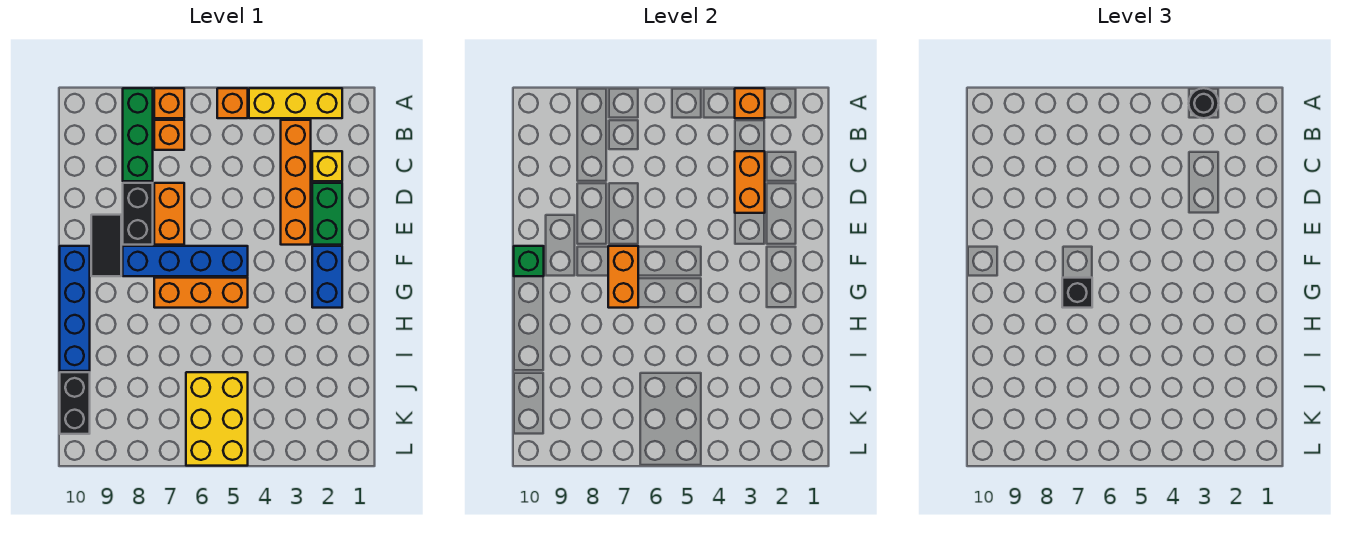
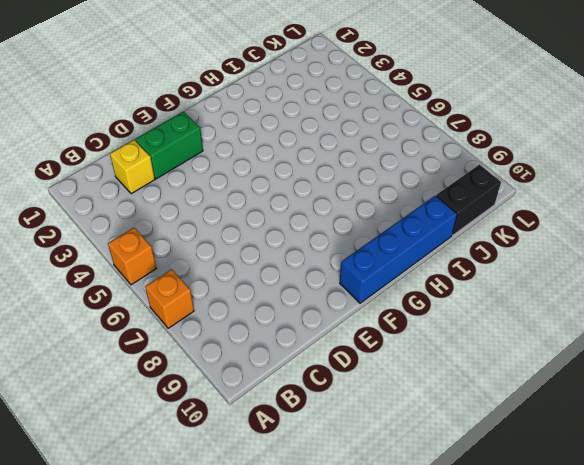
none -> yellow 1x3 brick [249,88,342,118]
none -> green 1x3 brick [123,88,153,181]
none -> orange 1x4 brick [281,120,311,245]

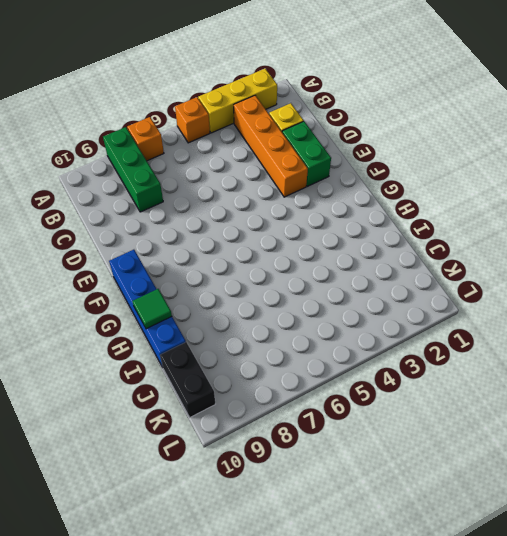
green 1x1 tile [132,289,172,329] -> none
none -> orange 1x1 brick [154,120,184,150]
none -> orange 1x2 brick [154,183,184,245]
none -> black 1x2 brick [123,183,153,245]

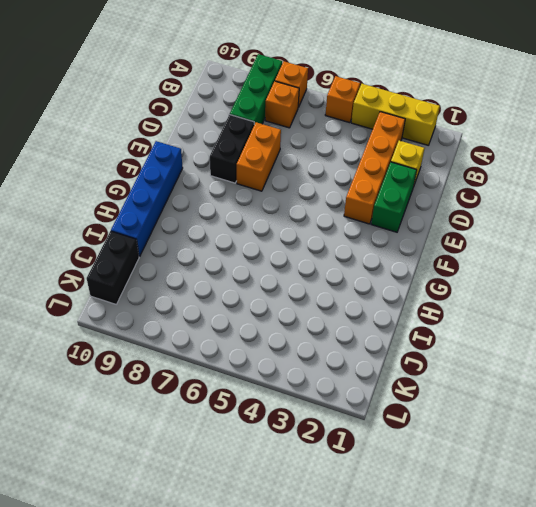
none -> black 1x2 tile [91,215,121,276]
none -> blue 1x2 brick [312,246,342,308]
none -> blue 1x4 brick [123,246,248,276]

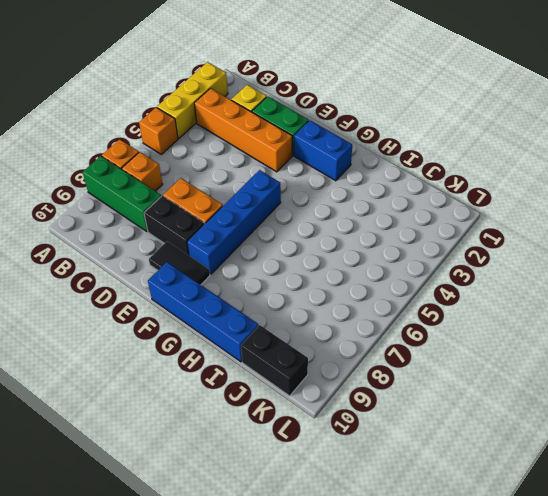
none -> orange 1x3 brick [154,278,248,308]
none -> yellow 2x3 brick [186,372,248,466]
none -> orange 1x1 brick [735,88,765,118]

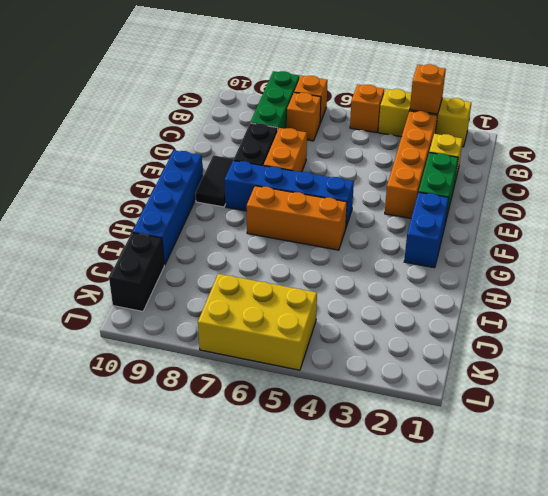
yellow 2x3 brick [198,274,317,370] -> yellow 2x3 brick turned to [186,372,248,466]
none -> orange 1x2 brick [735,151,765,213]
none -> orange 1x2 brick [608,246,638,308]
none -> green 1x1 brick [514,246,544,276]

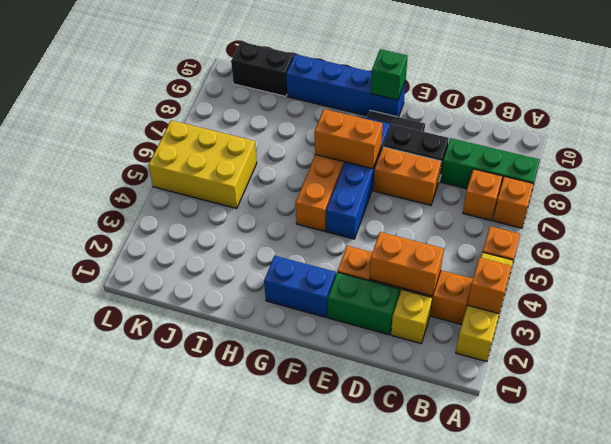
none -> black 1x1 round brick [1189,88,1219,118]
none -> black 1x1 brick [1062,278,1092,308]

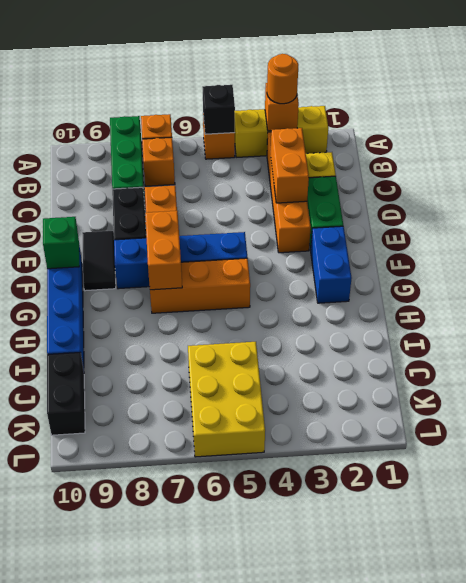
orange 1x1 round brick [267,54,298,104] -> black 1x1 round brick [1189,88,1219,118]
black 1x1 brick [203,85,235,134] -> black 1x1 brick moved to [1062,278,1092,308]

